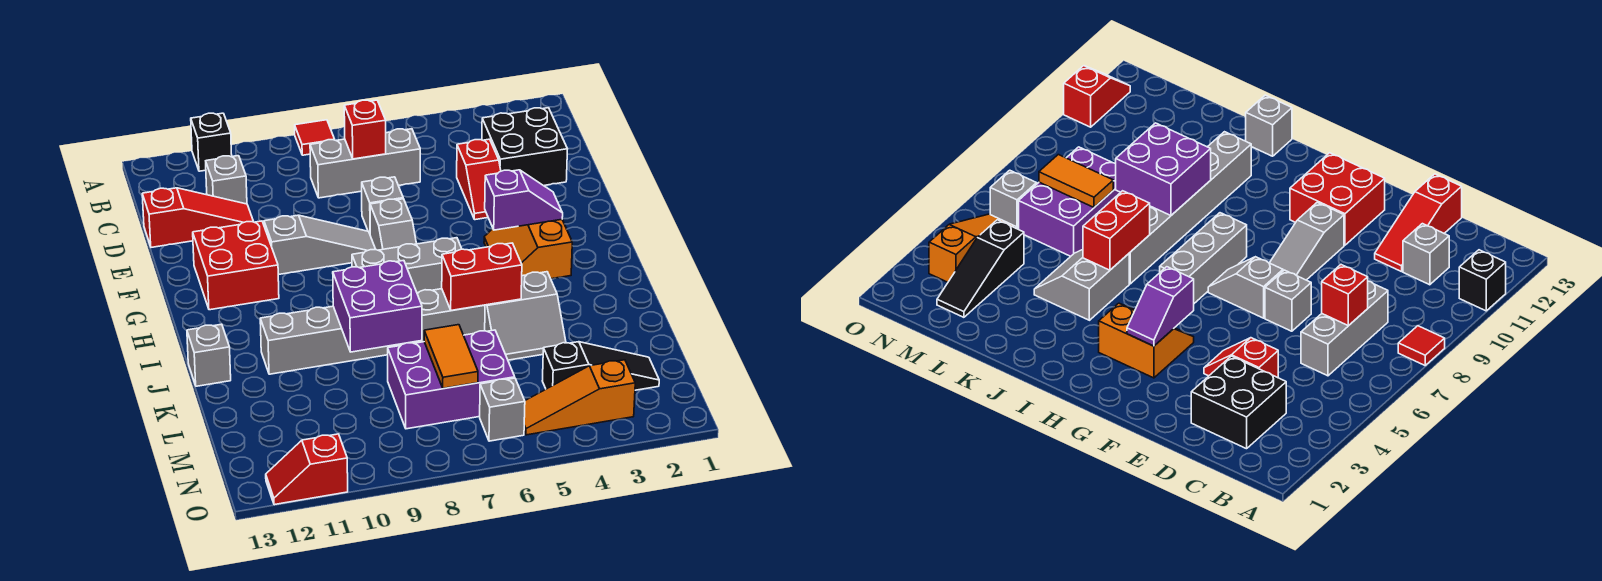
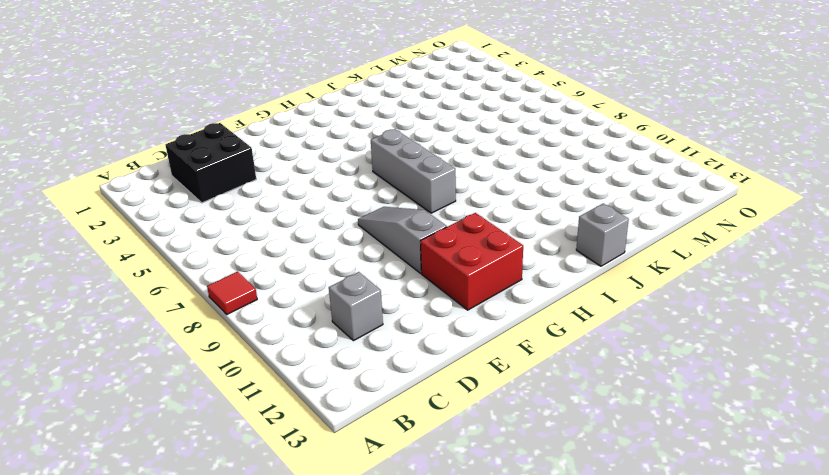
none -> black 1x1 brick [191,113,232,171]
none -> grey 1x3 brick [310,129,420,198]
none -> red 1x2 slope [457,139,501,220]

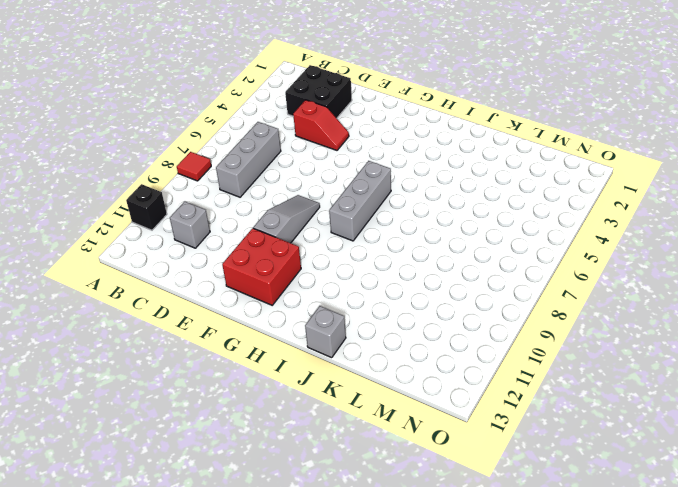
none -> red 1x3 slope [142,188,254,247]
none -> grey 1x1 brick [362,177,403,234]
none -> grey 1x2 slope [370,199,416,250]

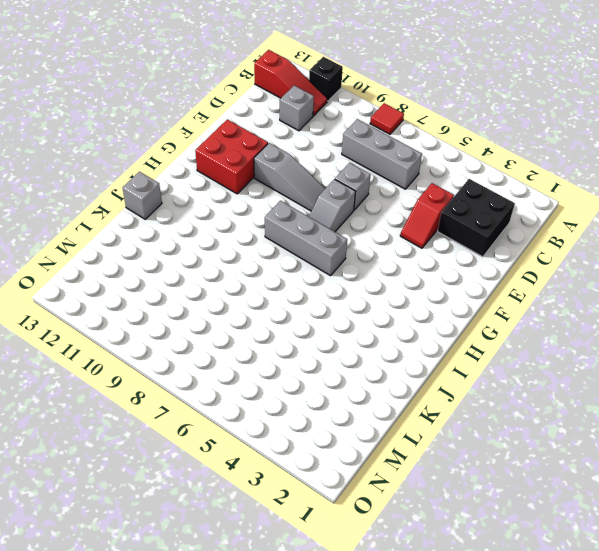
red 1x3 slope [254,50,327,116] -> red 1x3 slope moved to [142,188,254,247]
none -> orange 2x2 slope [484,219,572,279]
none -> grey 2x2 slope [485,272,566,360]
none -> grey 1x6 brick [260,289,485,374]

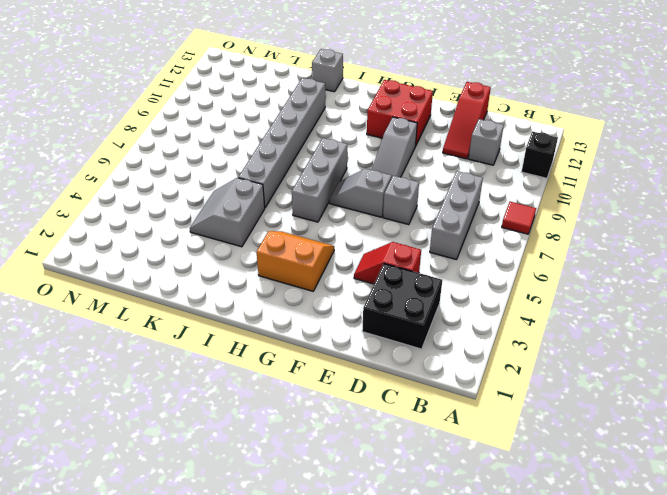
none -> purple 2x3 brick [388,330,515,429]
none -> black 1x3 slope [542,342,659,390]
none -> orange 1x3 slope [524,360,635,435]

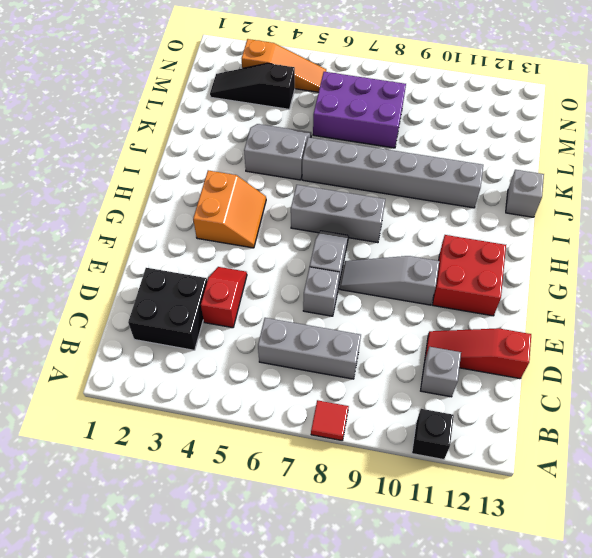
none -> grey 1x1 brick [480,378,525,441]
none -> red 1x2 slope [266,434,348,505]
none -> red 1x1 brick [344,100,386,159]

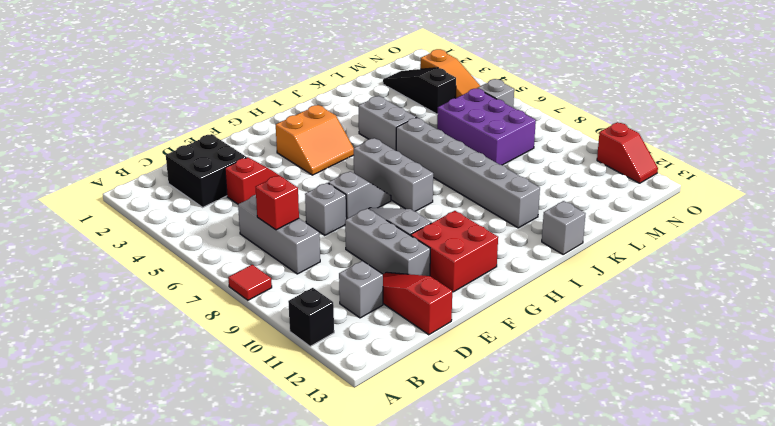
grey 1x3 brick [345,208,430,276] -> none
none -> purple 1x2 slope [485,170,563,230]
none -> red 1x2 brick [442,243,522,311]
none -> purple 2x2 brick [333,260,422,352]

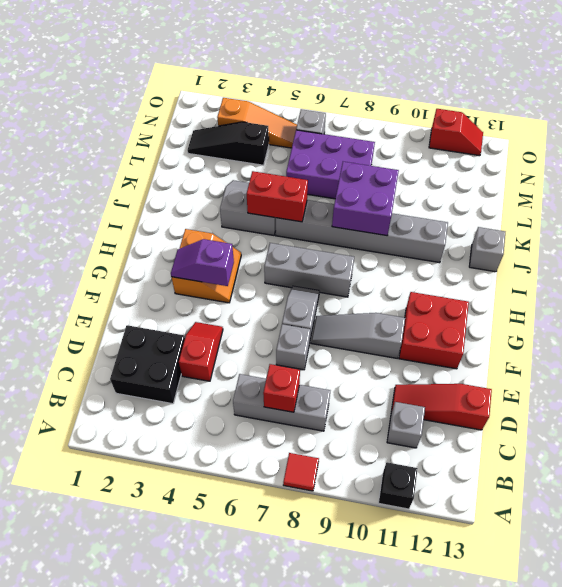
none -> orange 1x2 tile [424,325,478,388]

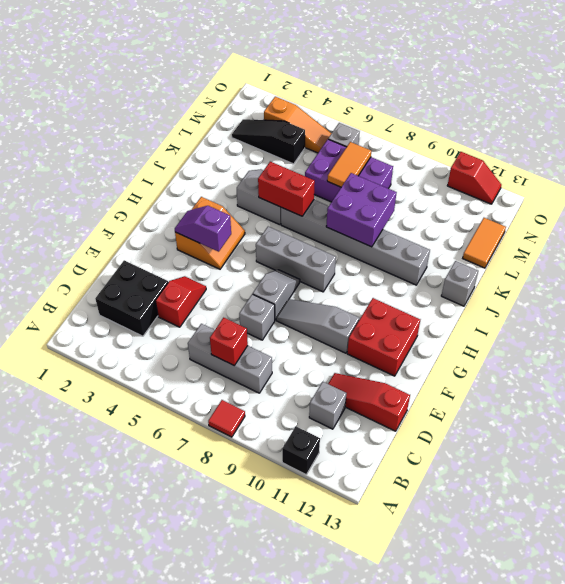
orange 1x2 tile [463,218,506,268] -> none

